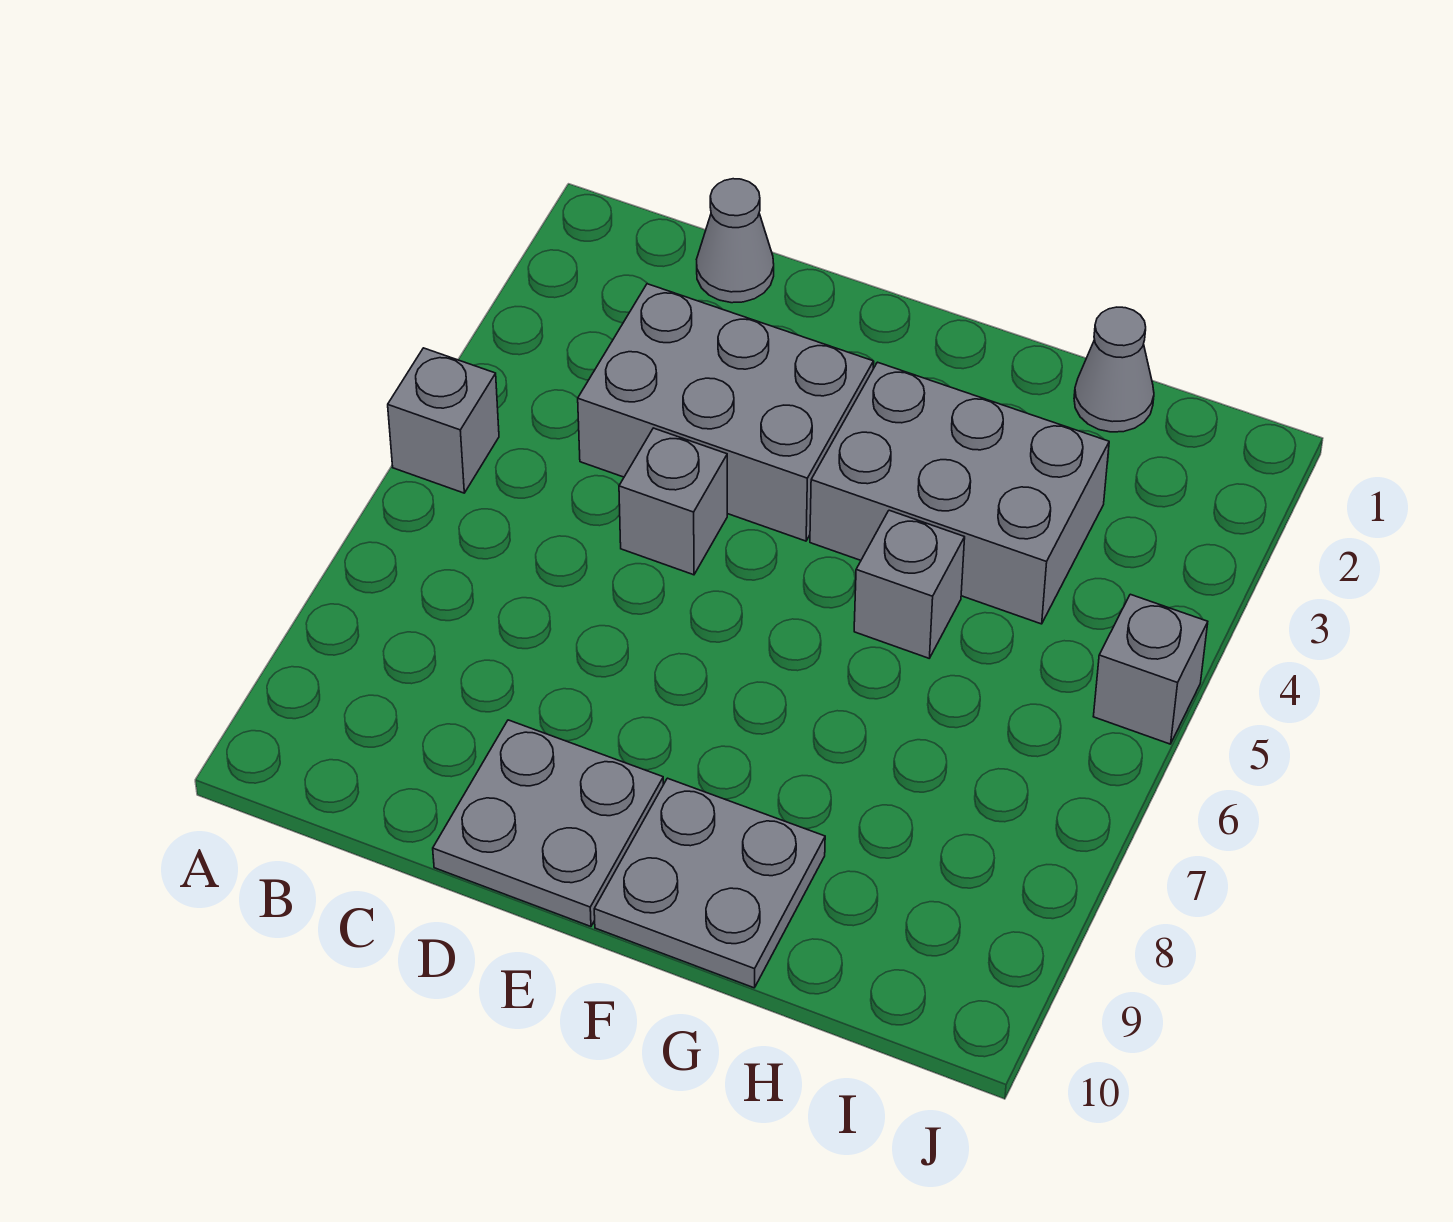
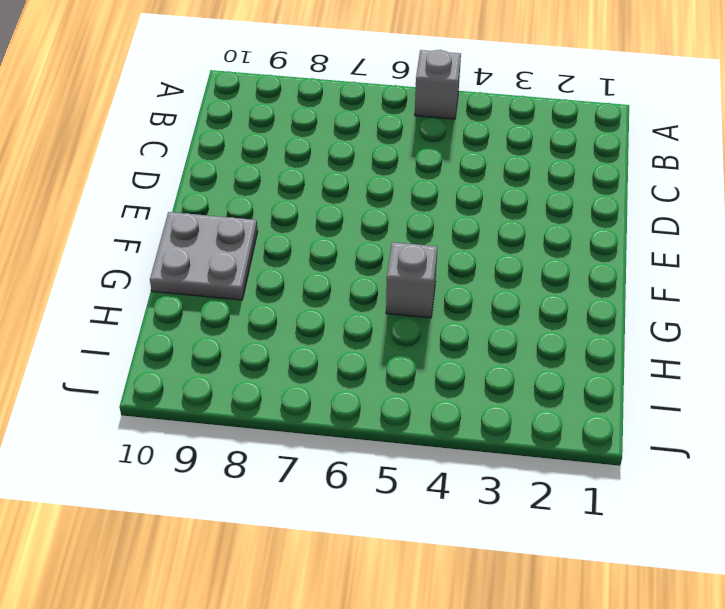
none -> grey 1x1 cone [697,179,774,303]
none -> grey 2x3 brick [578,284,874,541]

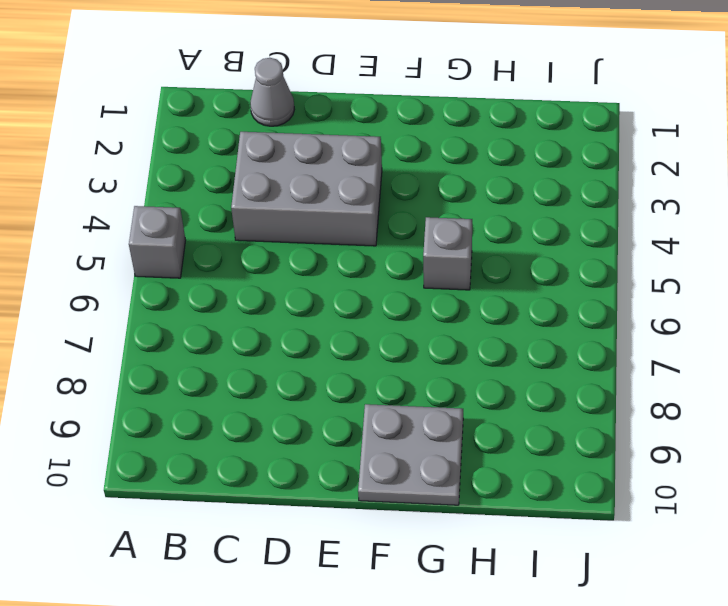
none -> grey 1x1 brick [619,428,727,575]
none -> grey 2x2 plate [433,720,663,926]

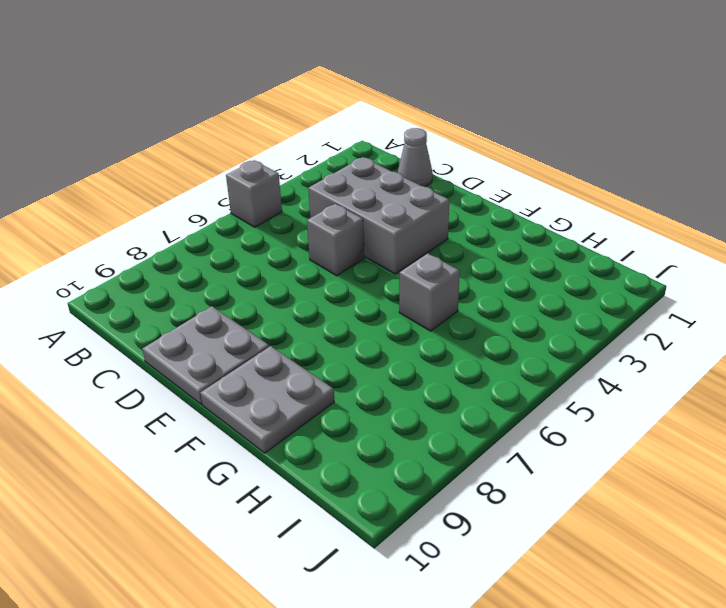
none -> grey 2x3 brick [810,362,1109,624]
none -> grey 1x1 cone [1074,307,1154,432]

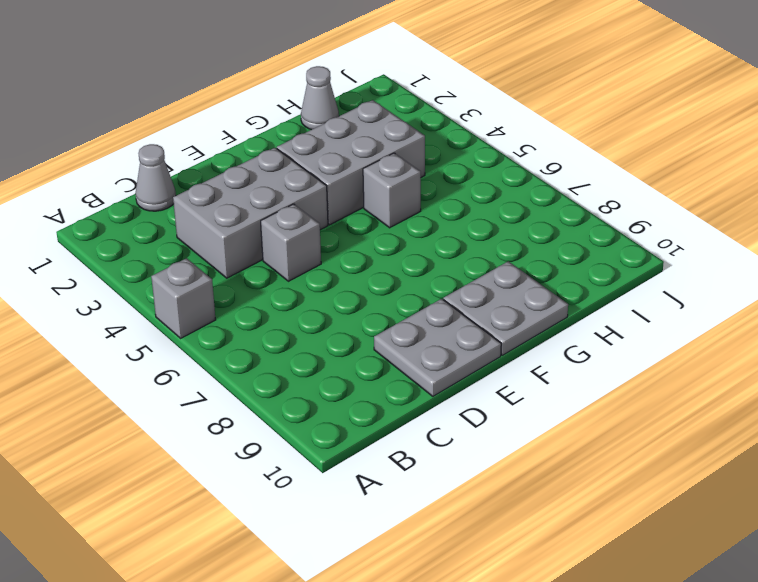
none -> grey 1x1 brick [1093,594,1208,744]

